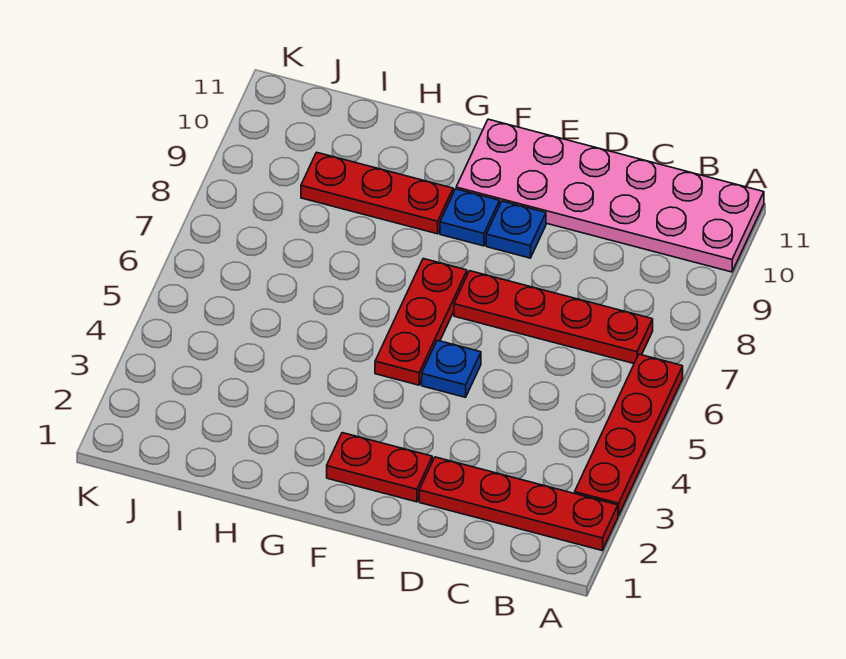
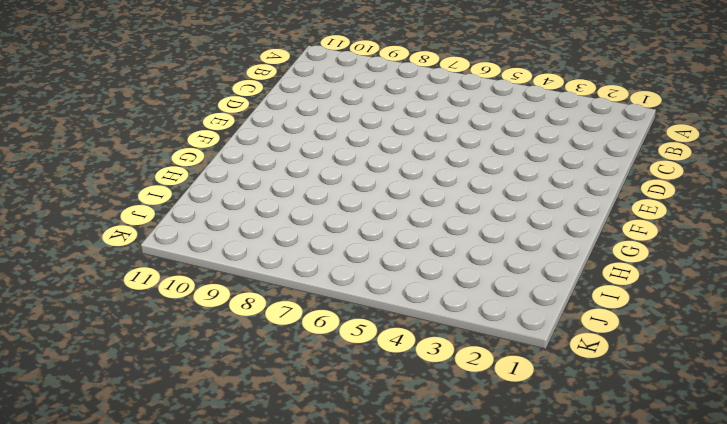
none -> red 1x4 plate [419,457,618,550]
none -> red 1x4 plate [575,354,683,516]

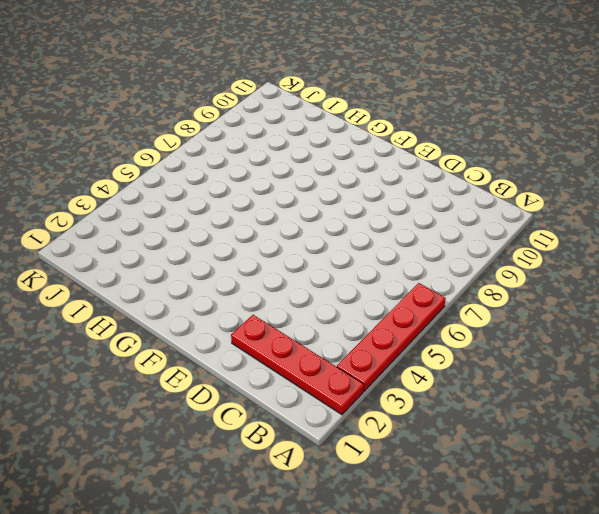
none -> pink 2x6 plate [456,119,764,272]
none -> red 1x4 plate [454,271,653,363]

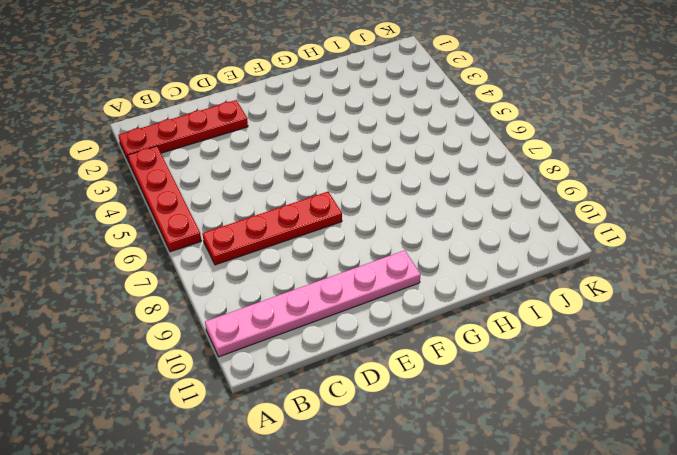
pink 1x6 plate [205,250,421,357] -> pink 2x6 plate [456,119,764,272]
none -> red 1x2 plate [327,433,432,502]
none -> blue 1x1 plate [422,340,481,397]

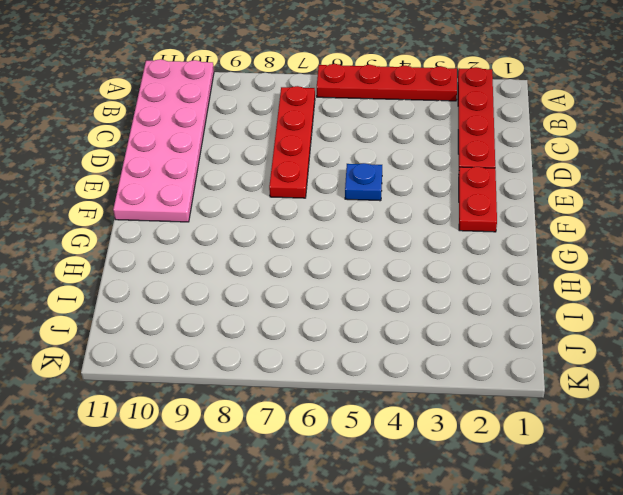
none -> blue 1x1 plate [486,201,546,258]
none -> red 1x3 plate [375,259,467,385]

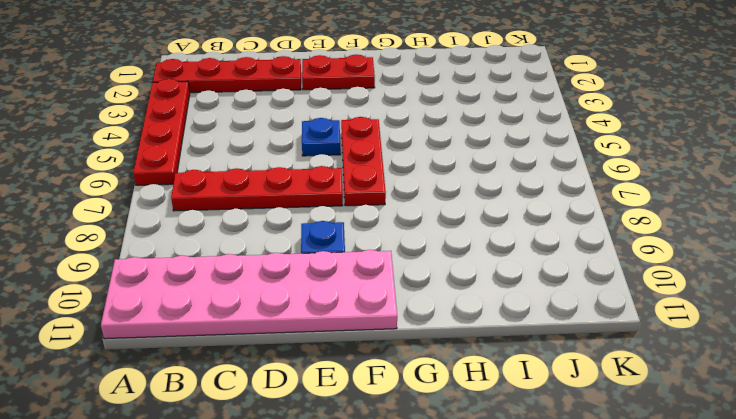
none -> blue 1x1 plate [440,189,500,246]
none -> red 1x3 plate [301,152,453,234]

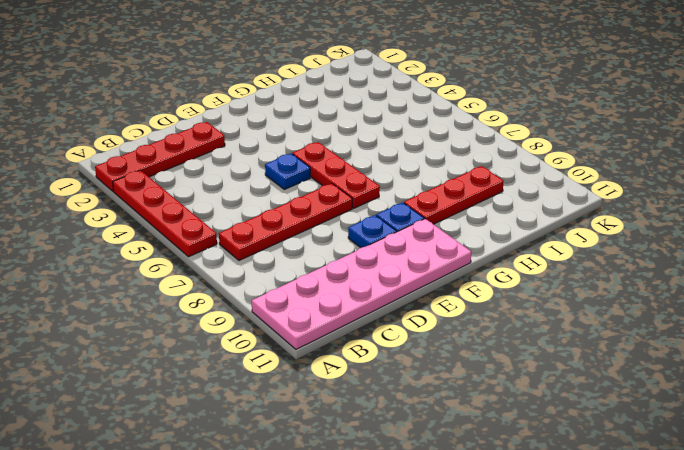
none -> red 1x2 plate [327,433,432,502]

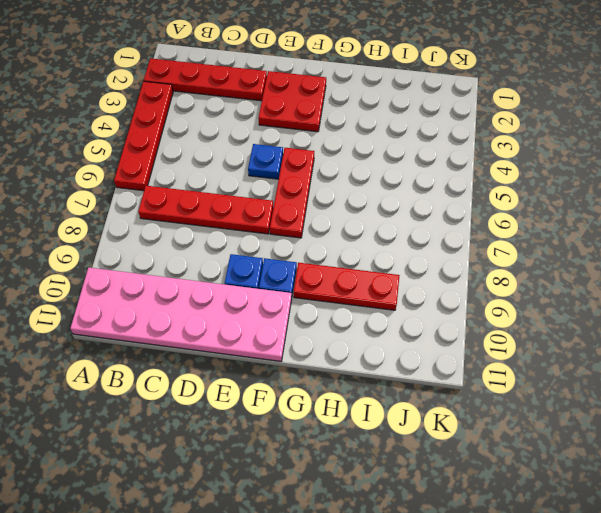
red 2x2 plate [259,71,326,132] -> red 1x2 plate [327,433,432,502]

